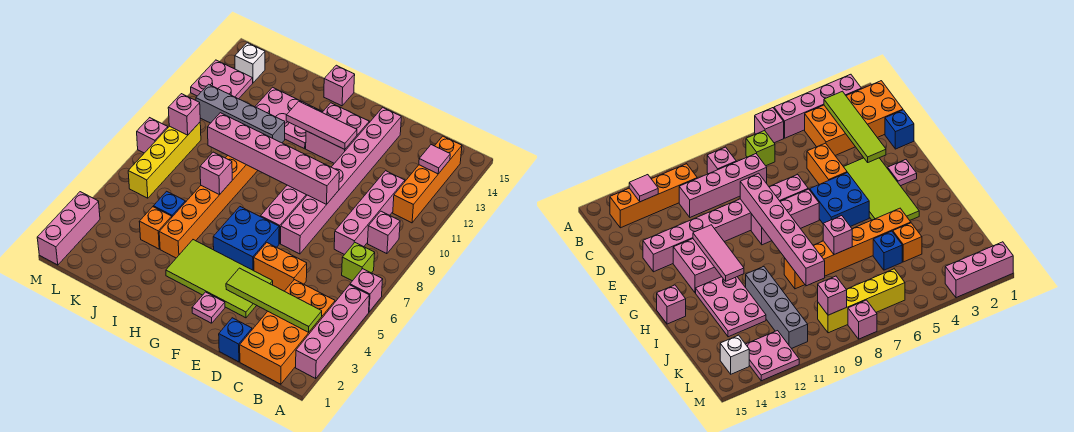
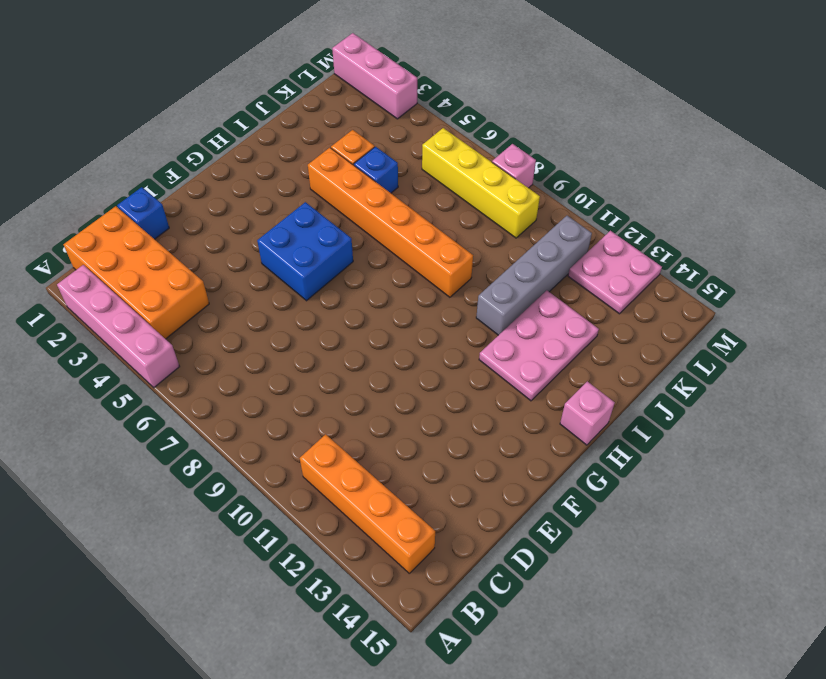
none -> pink 1x1 brick [350,269,383,312]
none -> lime 1x1 brick [342,243,375,281]
none -> pink 1x1 brick [368,211,400,254]
none -> pink 1x4 brick [334,171,405,255]

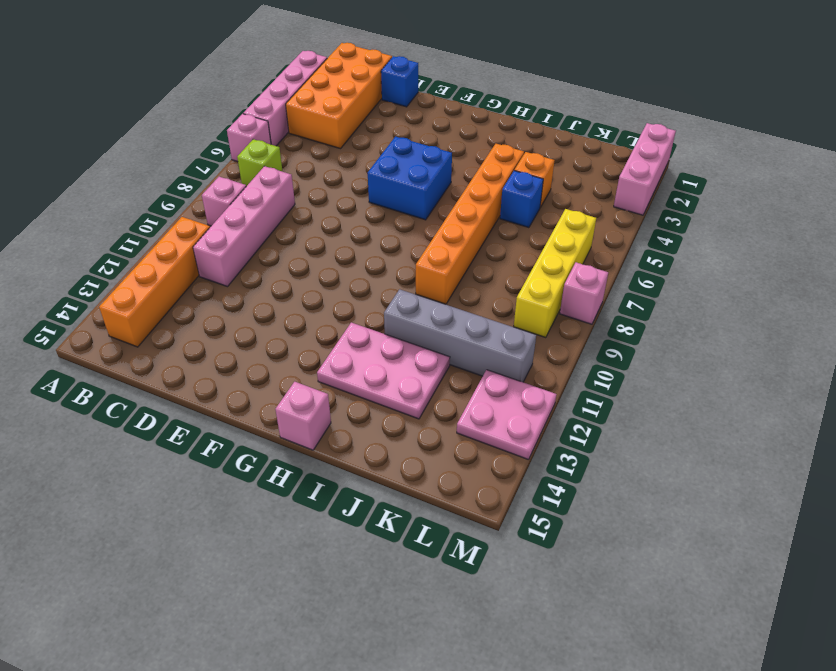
none -> orange 1x2 brick [254,243,307,291]
none -> lime 2x4 tile [166,240,273,318]
none -> pink 1x8 brick [281,107,401,254]
none -> pink 1x1 plate [192,292,225,323]

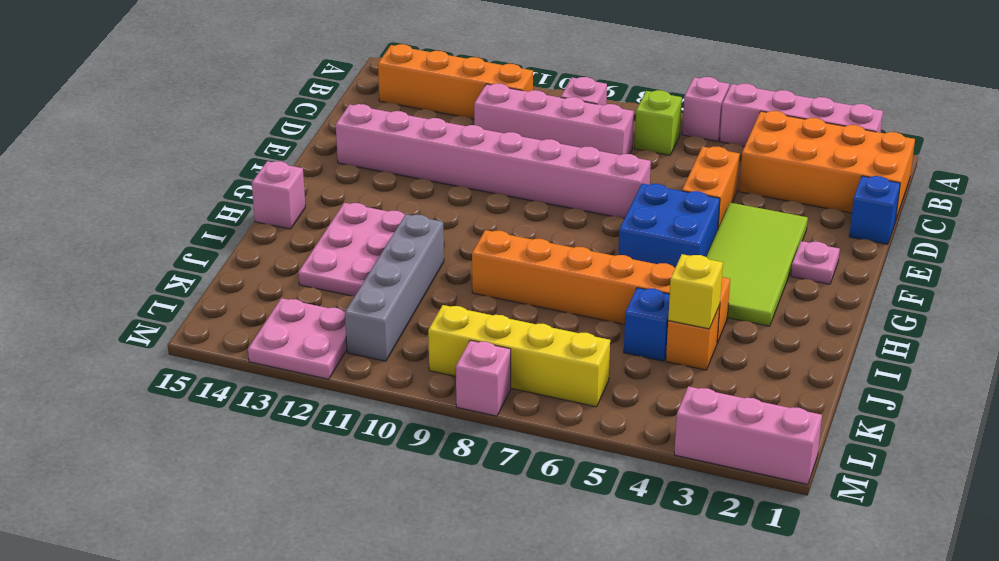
yellow 1x1 brick [668,254,723,329] -> none
none -> pink 1x3 brick [261,185,307,244]
none -> pink 2x2 brick [306,103,369,163]
none -> white 1x1 brick [235,43,265,83]
none -> lime 1x4 tile [226,268,322,332]

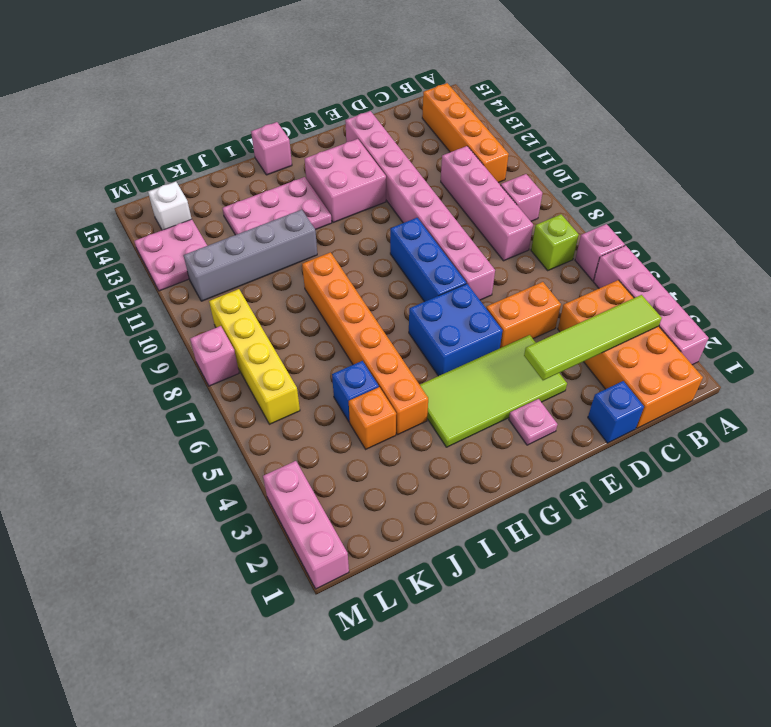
blue 1x3 brick [390,218,466,302] -> pink 1x3 brick [261,185,307,244]
none -> pink 1x1 tile [419,145,450,174]
none -> pink 1x6 brick [208,113,339,205]
none -> pink 1x3 tile [286,101,357,149]
none -> pink 1x1 brick [200,152,232,195]

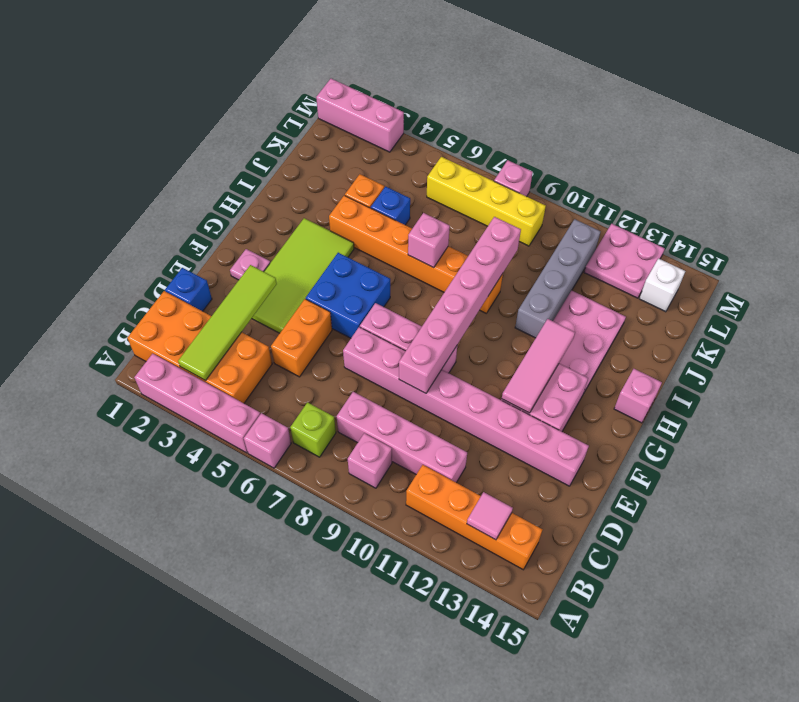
none -> pink 1x1 brick [168,94,200,135]

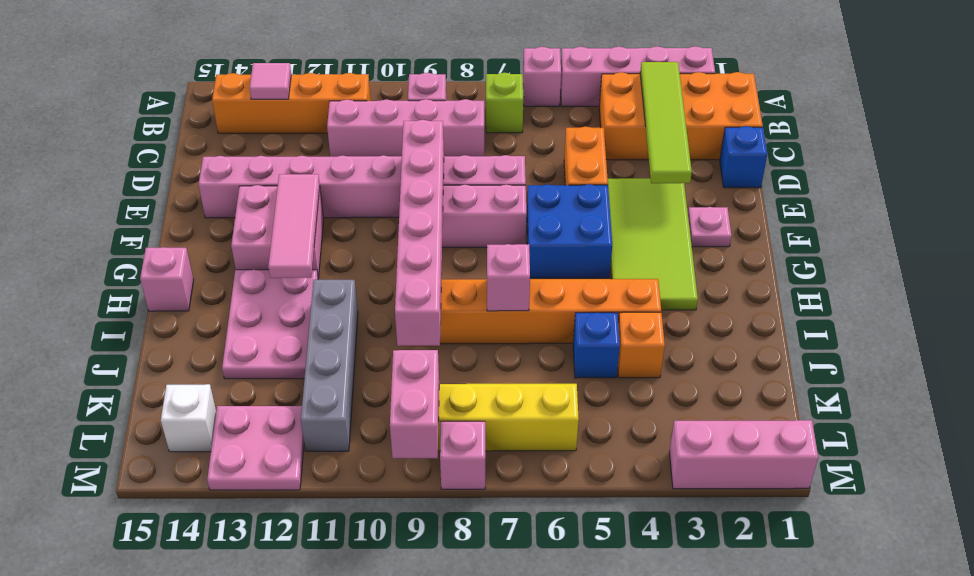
pink 1x2 brick [390,350,439,458] -> pink 1x1 brick [168,94,200,135]

